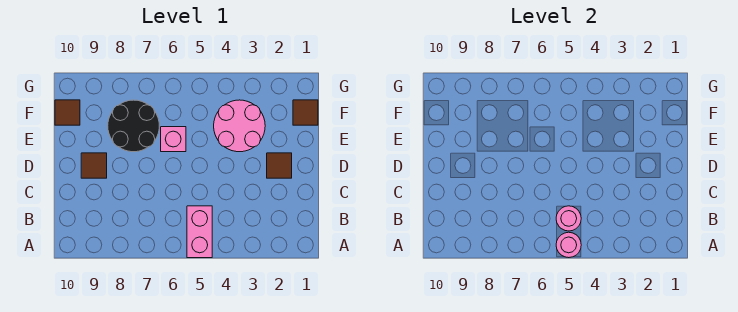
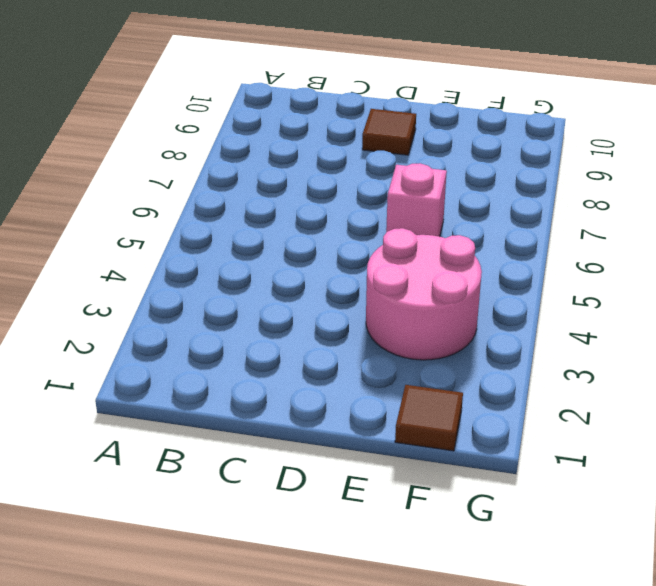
none -> pink 1x2 brick [187,206,212,258]
none -> brown 1x1 tile [267,153,292,178]

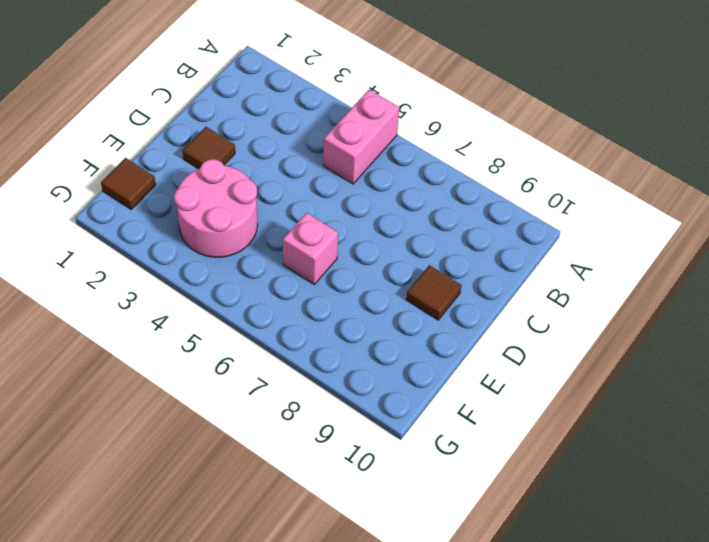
none -> black 2x2 round brick [108,100,159,152]
none -> brown 1x1 tile [55,100,80,125]

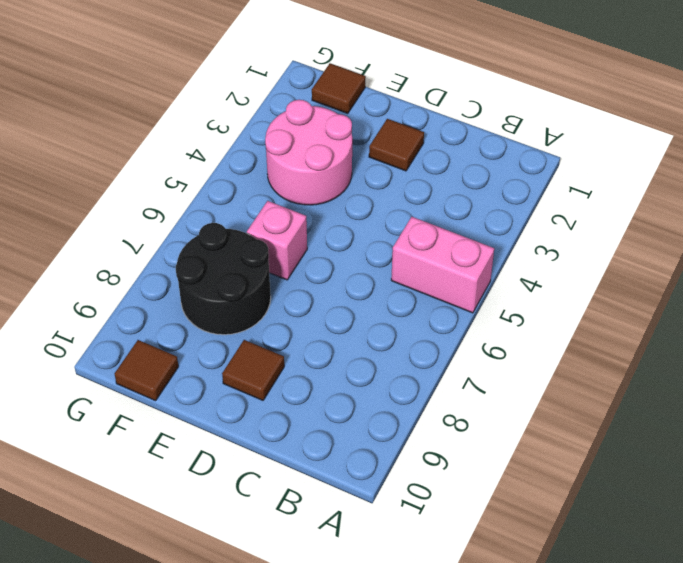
none -> pink 1x1 round brick [556,232,581,258]
none -> pink 1x1 round brick [556,206,581,231]

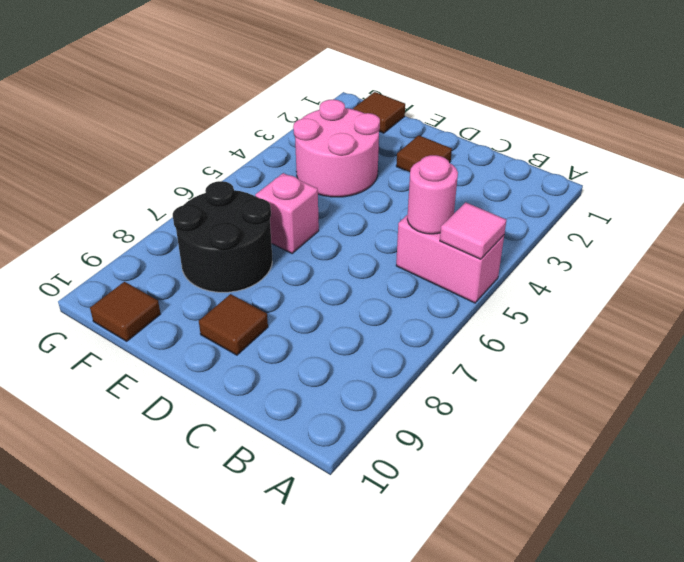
pink 1x1 tile [440,202,506,259] -> pink 1x1 round brick [556,232,581,258]

